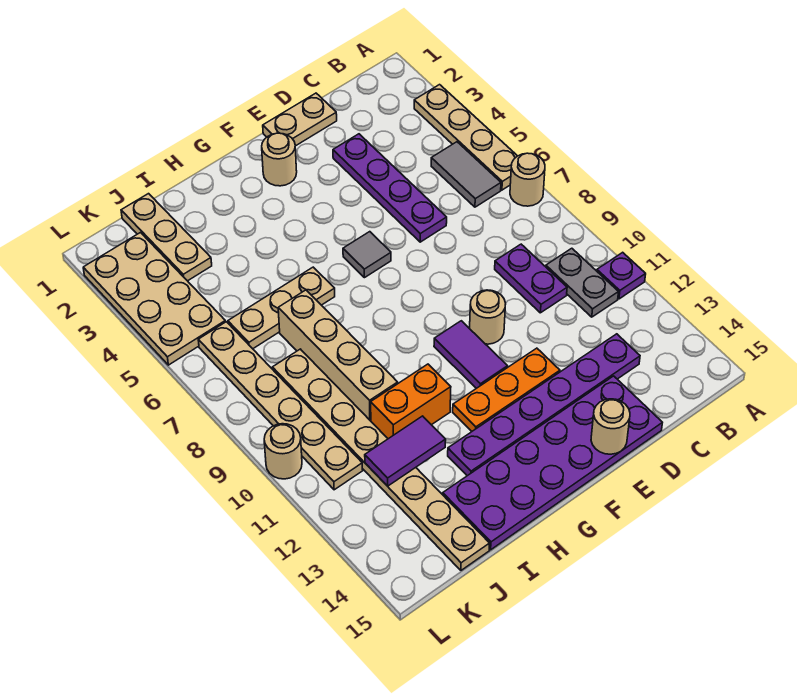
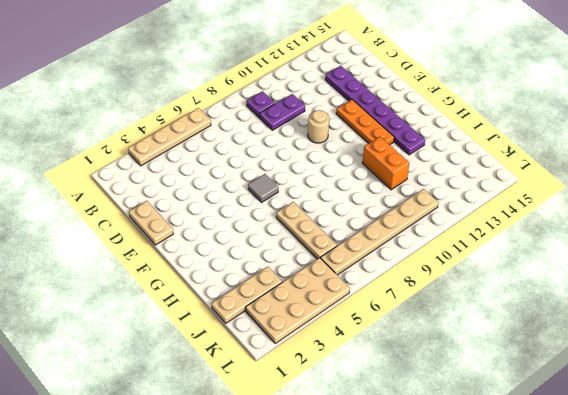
purple 1x1 plate [247,91,275,118] -> purple 1x1 plate moved to [597,252,646,299]
none -> tan 1x1 round brick [510,153,545,206]
none -> grey 1x2 tile [431,142,501,207]
none -> grey 1x2 plate [546,248,618,317]

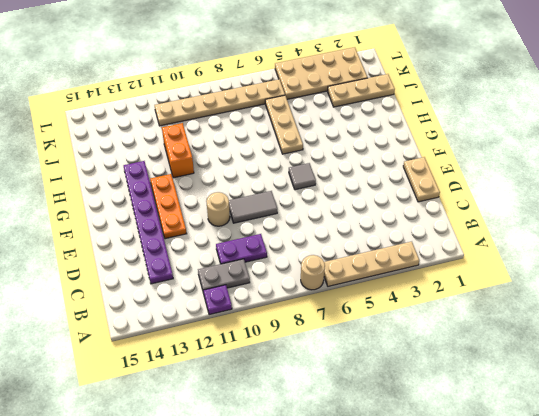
grey 1x2 tile [229,191,277,223] -> grey 1x2 tile moved to [431,142,501,207]
none -> purple 1x4 plate [333,134,447,242]
none -> purple 2x6 plate [443,376,662,550]
none -> tan 1x1 round brick [262,133,297,186]

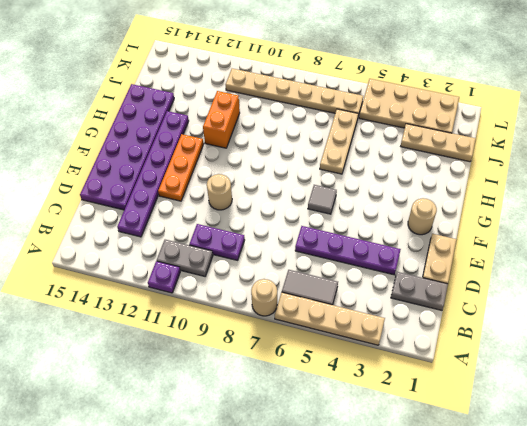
grey 1x2 plate [391,272,448,310] -> none
none -> purple 1x2 tile [434,321,508,388]
none -> tan 1x4 brick [278,290,398,421]
none -> tan 1x8 plate [272,349,490,570]

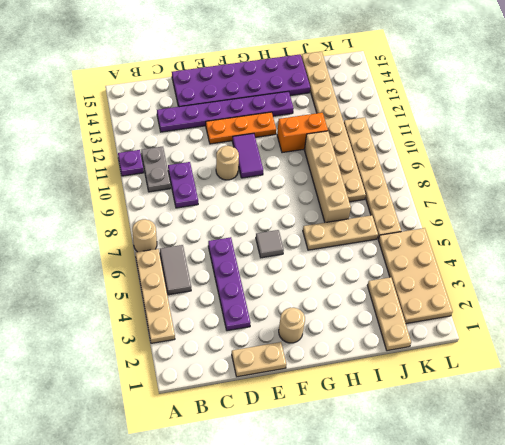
none -> tan 1x1 round brick [264,424,302,479]
none -> tan 1x1 round brick [591,399,630,454]
none -> purple 1x2 tile [365,416,446,486]

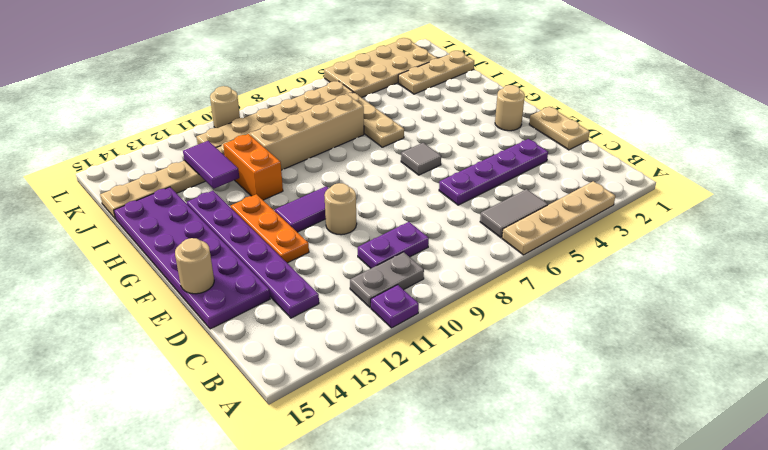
none -> tan 1x1 round brick [510,153,545,206]

